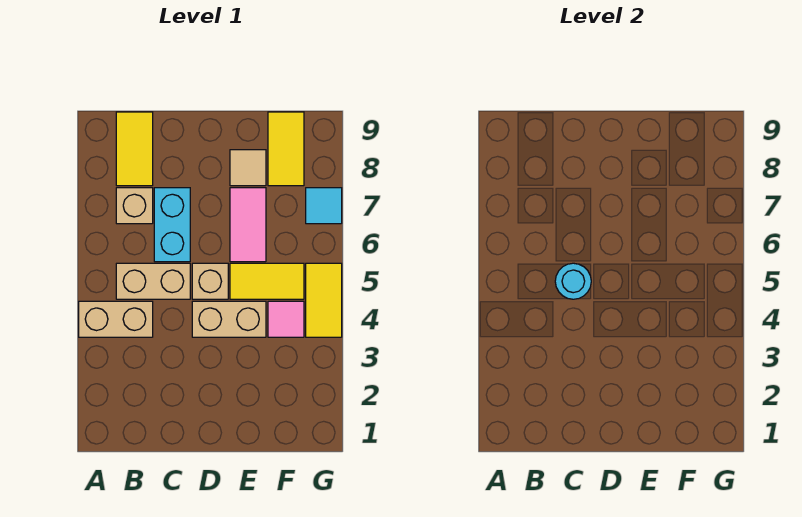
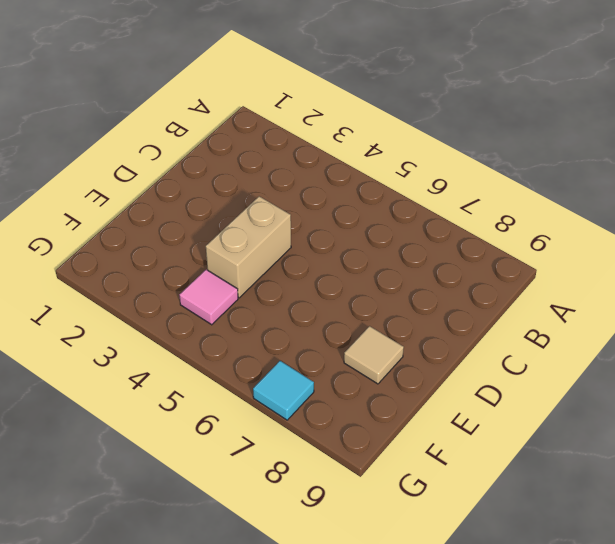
none -> tan 1x2 brick [79,301,153,337]
none -> tan 1x2 brick [116,263,190,299]
none -> tan 1x1 brick [116,188,153,224]

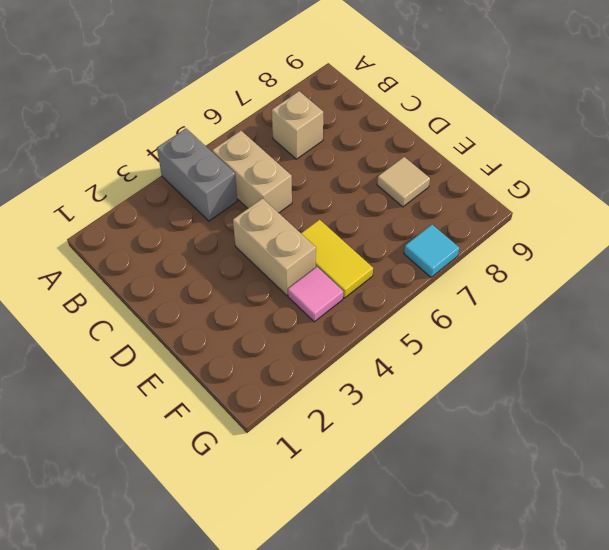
grey 1x2 brick [157,129,237,221] -> tan 1x2 brick [79,301,153,337]
none -> yellow 1x2 tile [116,112,153,186]
none -> cyan 1x2 brick [154,188,190,262]
none -> tan 1x1 brick [192,263,228,299]

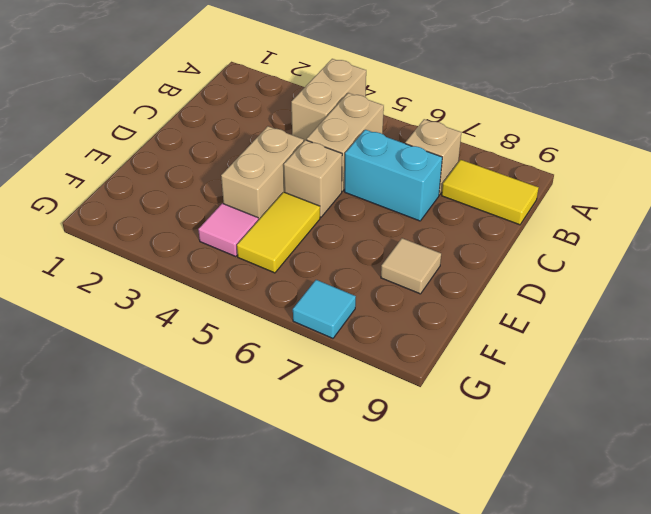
none -> pink 1x2 tile [230,188,266,262]
none -> yellow 1x2 tile [268,112,304,186]
none -> yellow 1x2 tile [306,263,342,337]

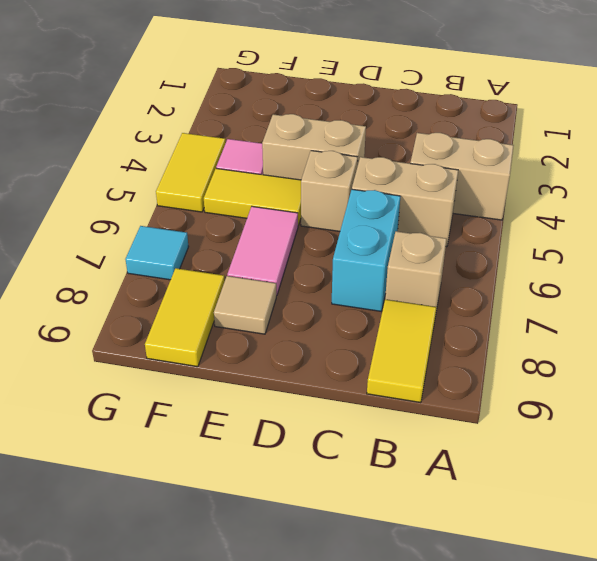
none -> cyan 1x1 round brick [555,263,591,299]

